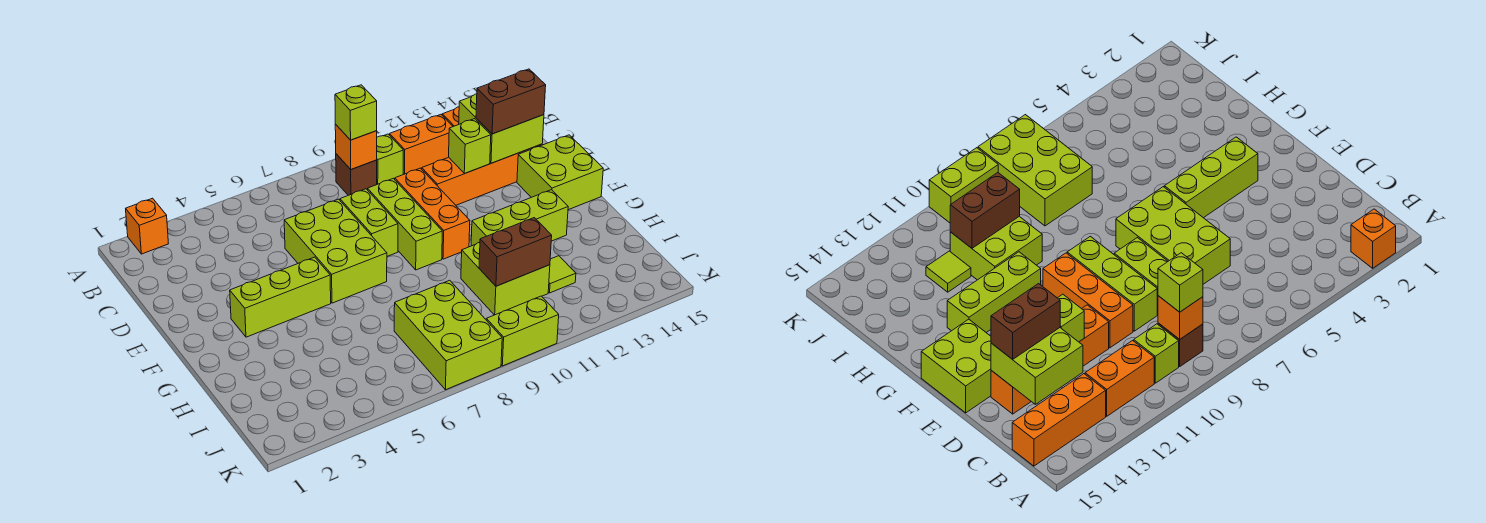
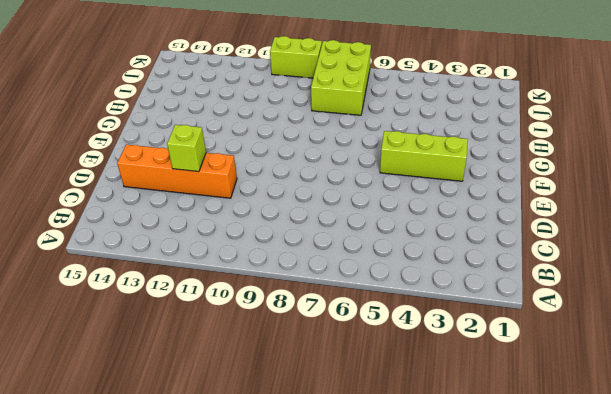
none -> orange 1x1 brick [126,198,168,254]
none -> brown 1x1 brick [336,154,377,195]
none -> lime 1x1 brick [377,134,403,184]

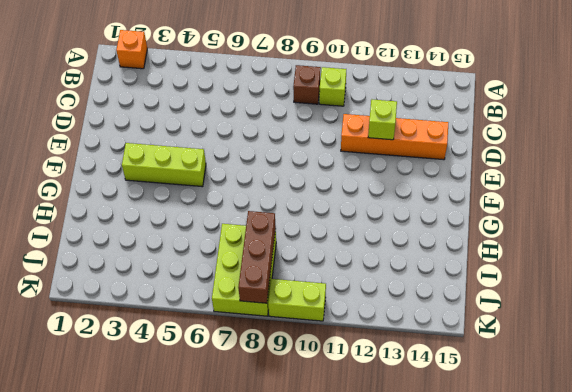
brown 1x3 brick [238,211,276,303] -> none
none -> orange 1x2 brick [390,115,453,174]
none -> orange 1x3 brick [1012,374,1106,466]
none -> lime 2x3 brick [284,199,387,303]

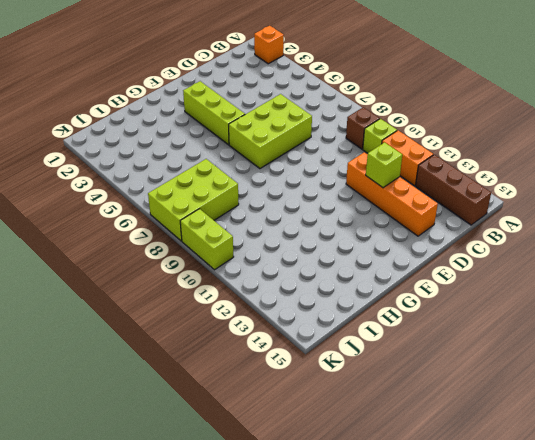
brown 1x3 brick [416,155,491,225] -> orange 1x3 brick [1012,374,1106,466]
none -> lime 1x2 brick [340,189,398,256]
none -> lime 1x3 brick [368,178,442,270]
none -> orange 1x3 brick [395,168,470,259]

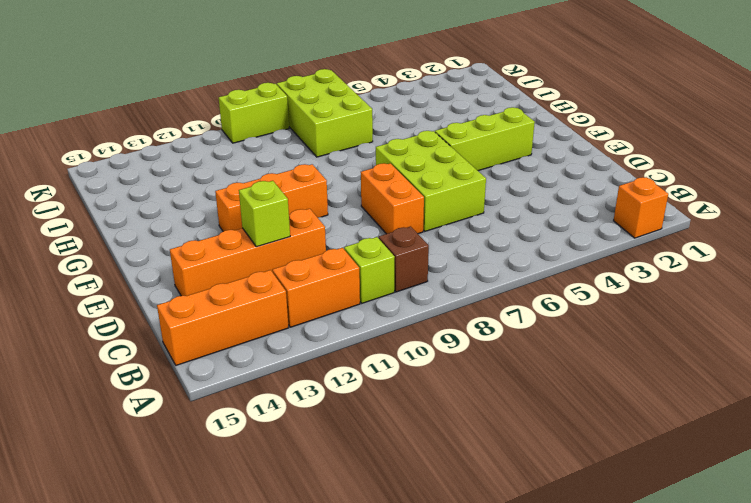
orange 1x2 brick [361,163,424,234] -> lime 1x2 brick [340,189,398,256]
orange 1x3 brick [215,164,328,231] -> orange 1x3 brick turned to [395,168,470,259]
none -> lime 1x3 brick [368,178,442,270]
none -> lime 2x2 brick [517,135,603,210]
none -> lime 1x3 brick [471,190,568,246]

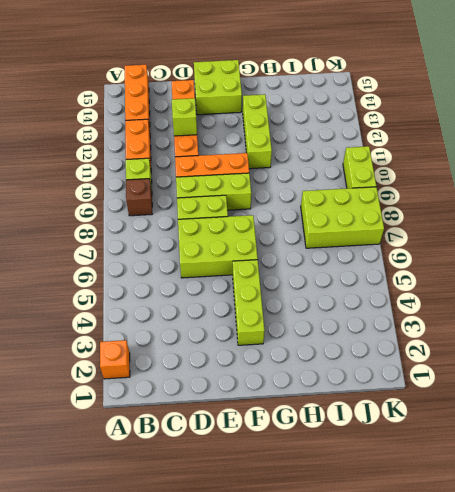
none -> lime 2x2 brick [461,242,550,315]
none -> lime 1x1 tile [548,256,576,293]
none -> orange 1x1 brick [335,124,377,169]

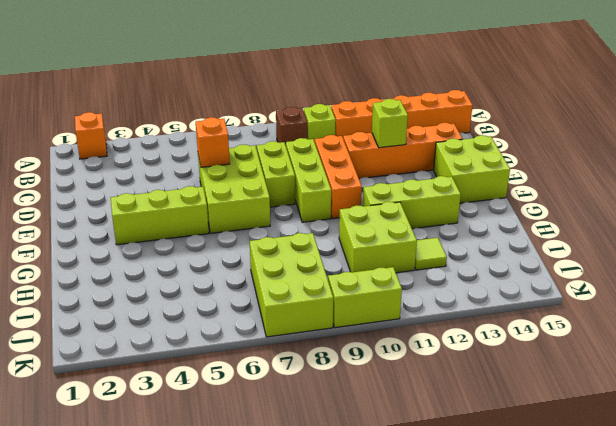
orange 1x1 brick [196,117,230,167] -> orange 1x1 brick moved to [335,124,377,169]
none -> lime 2x2 brick [459,94,544,163]
none -> brown 1x2 brick [479,218,552,286]
none -> lime 1x1 brick [335,85,377,140]

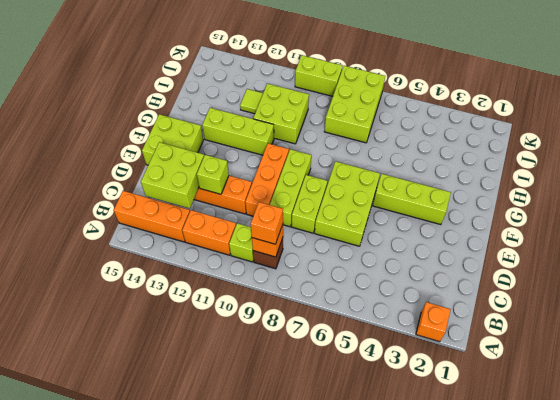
orange 1x1 brick [251,202,283,244] -> lime 1x1 brick [335,85,377,140]
none -> brown 1x2 brick [479,218,552,286]
none -> brown 1x2 brick [476,69,546,134]

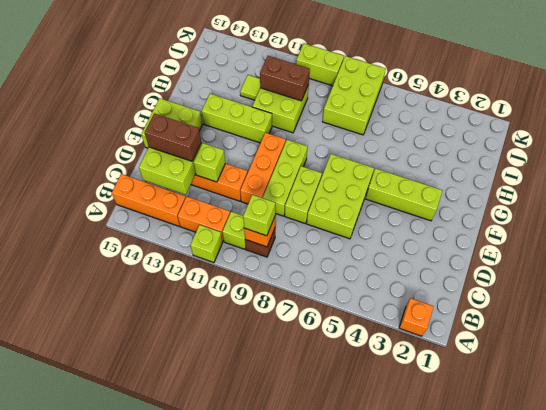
lime 1x1 brick [190,225,223,263] -> none

